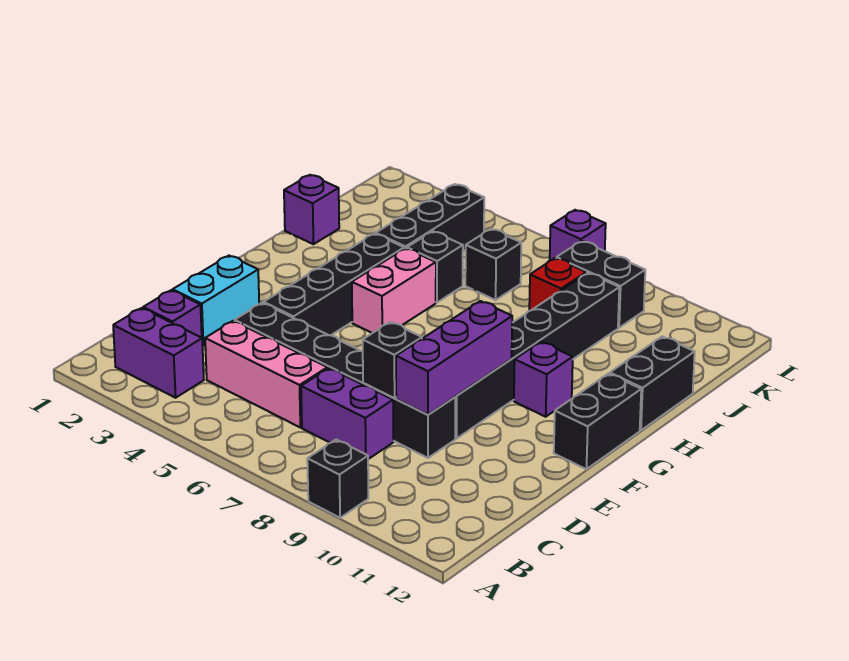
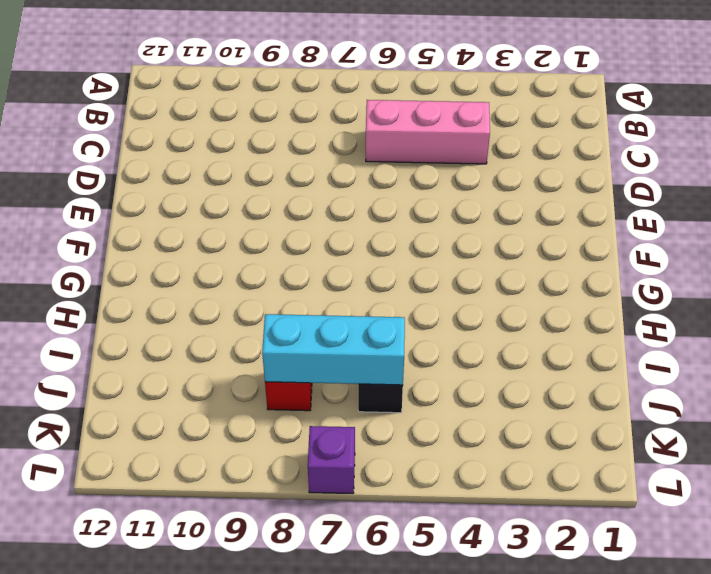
cyan 1x3 brick [262,314,405,385] -> none
none -> black 1x1 brick [307,440,368,518]
none -> purple 1x2 brick [113,308,204,398]
none -> purple 1x1 brick [143,290,202,338]

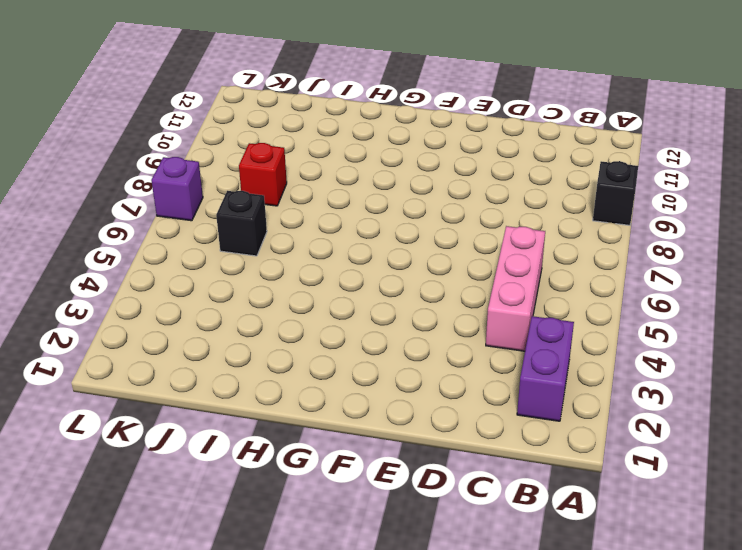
none -> purple 1x1 brick [143,290,202,338]
none -> purple 1x2 brick [301,368,393,459]
none -> cyan 1x2 brick [173,256,259,345]

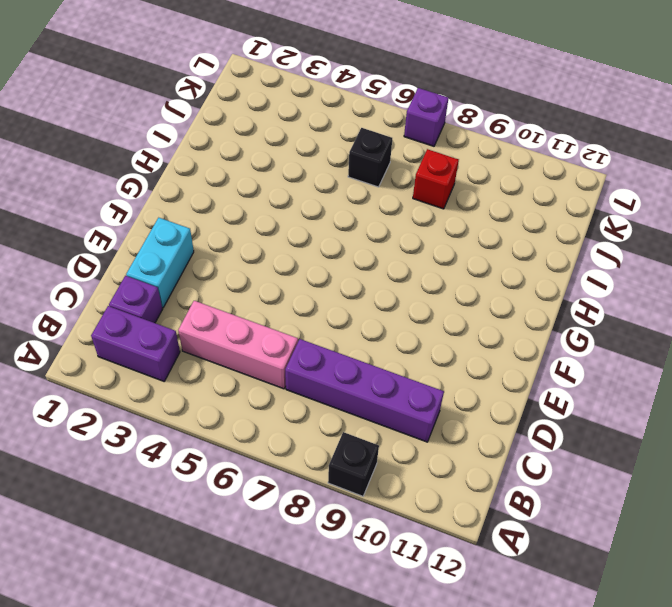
purple 1x4 brick [285,339,444,442] -> purple 1x2 brick [301,368,393,459]
none -> black 1x6 brick [235,303,455,458]
none -> black 1x4 brick [264,234,404,335]
none -> black 1x6 brick [455,273,619,439]

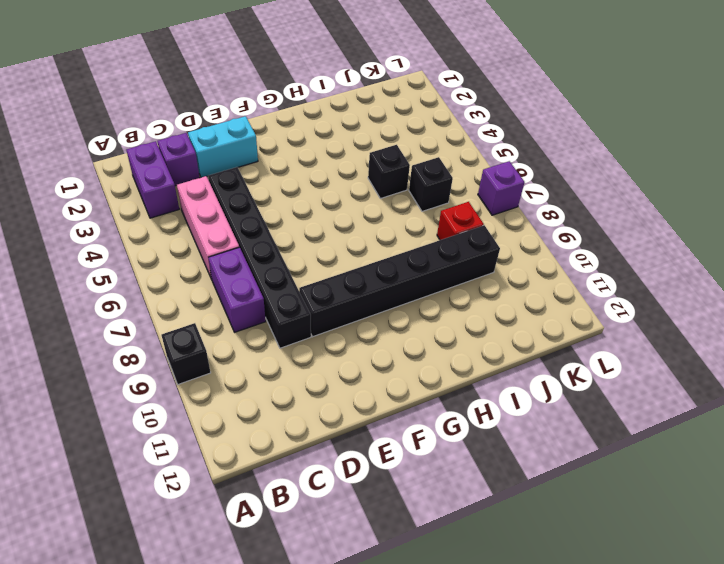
none -> black 1x4 brick [264,234,404,335]
none -> black 1x2 brick [554,374,641,469]
none -> pink 1x2 brick [352,248,436,333]

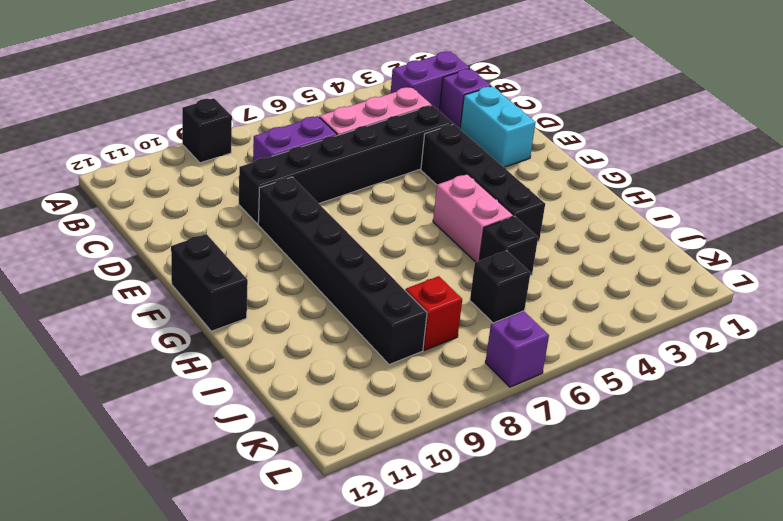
none -> purple 1x1 brick [514,342,573,417]
none -> black 1x2 brick [610,337,695,430]
none -> purple 1x1 brick [284,175,339,244]

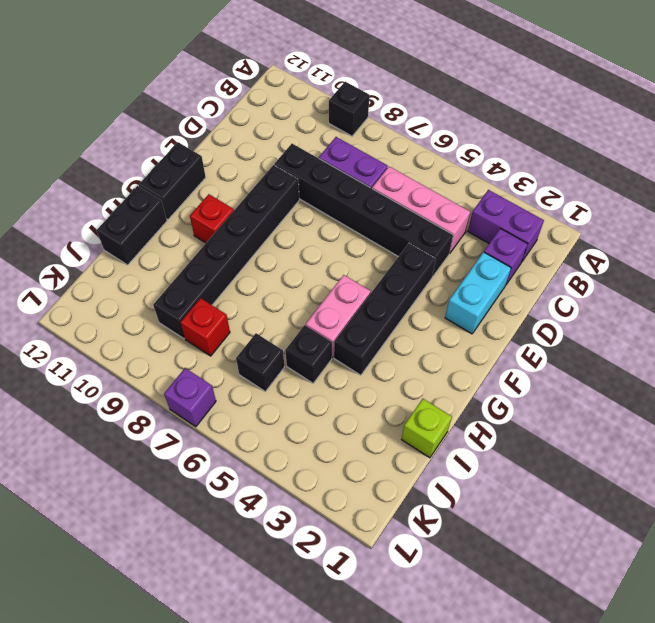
red 1x1 brick [190,194,234,243] -> purple 1x1 brick [514,342,573,417]
lime 1x1 brick [402,399,452,458] -> purple 1x1 brick [284,175,339,244]
none -> black 1x3 brick [376,184,484,251]
none -> black 1x2 brick [557,241,645,328]
none -> black 1x1 brick [363,322,422,398]

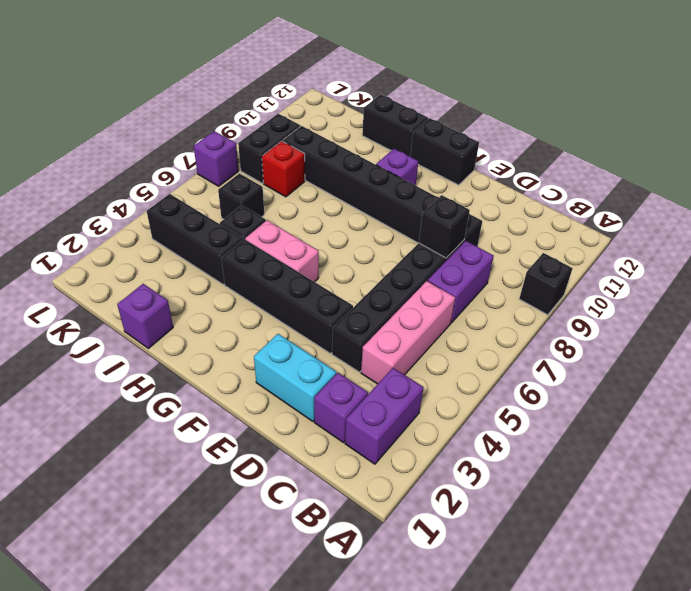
none -> purple 1x3 brick [396,301,512,415]

